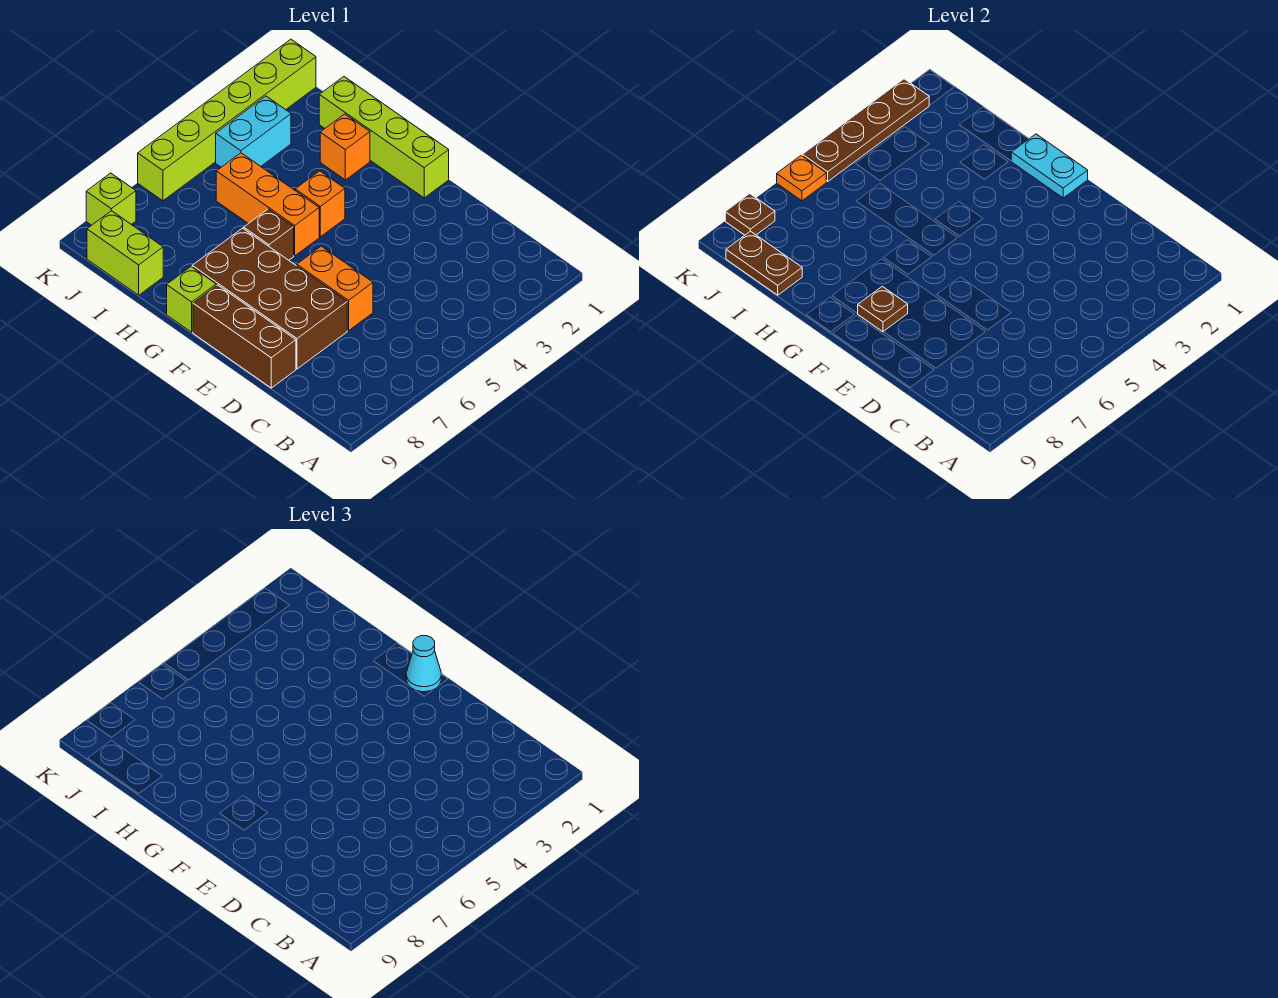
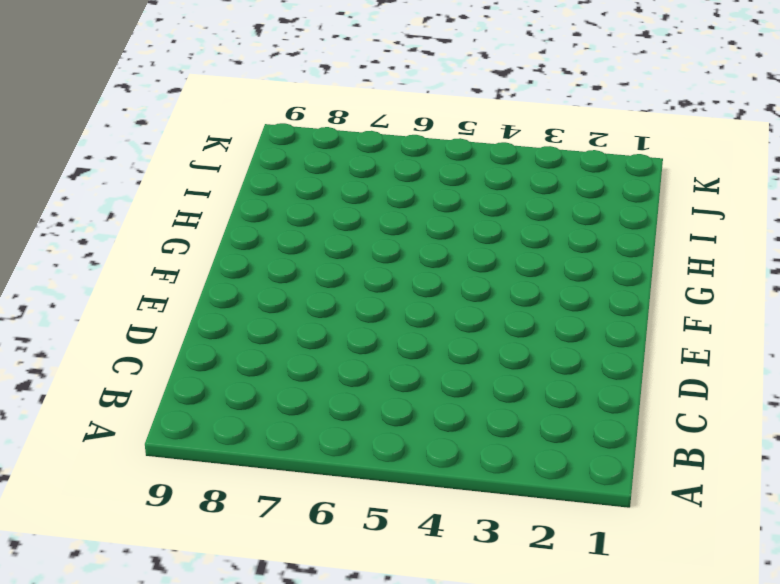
none -> orange 1x2 brick [297,246,373,331]
none -> brown 2x4 brick [192,228,347,369]
none -> brown 1x3 brick [193,285,296,388]

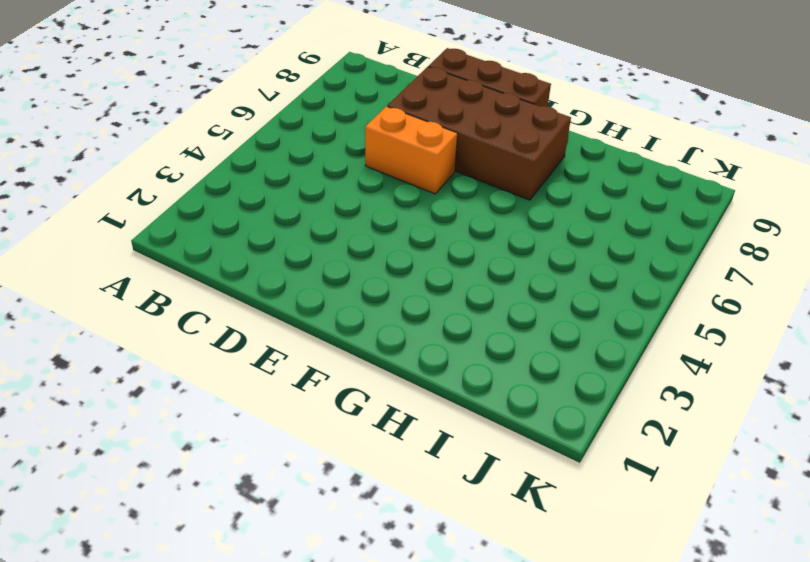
none -> lime 1x4 brick [319,77,449,198]
none -> orange 1x1 brick [295,171,345,237]
none -> orange 1x3 brick [216,153,319,256]

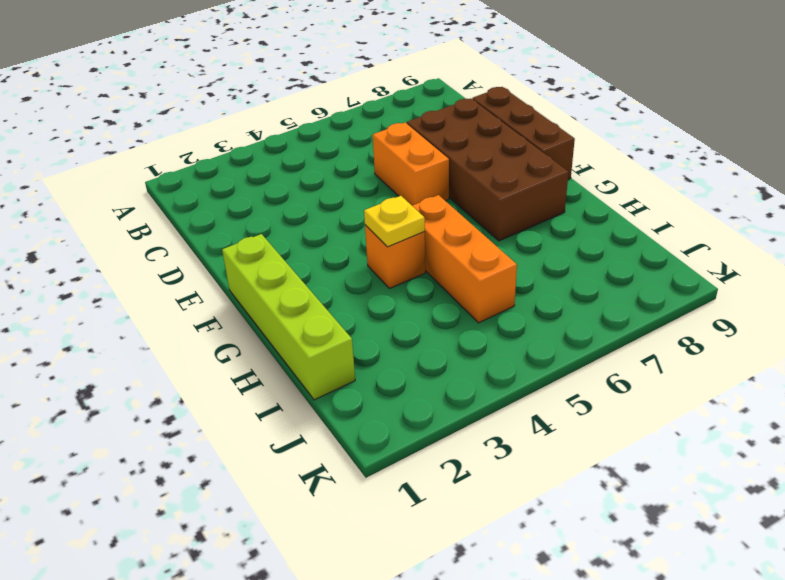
yellow 1x1 plate [364,196,425,247] -> none
none -> brown 1x1 brick [244,209,294,260]
none -> lime 1x1 brick [167,267,216,332]
none -> orange 1x1 brick [320,114,370,180]

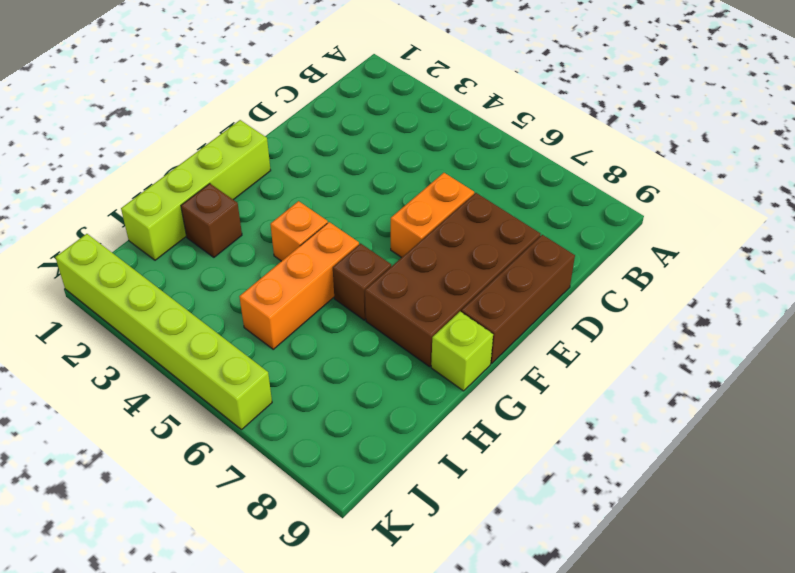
brown 1x1 brick [181,184,242,257] -> orange 1x1 brick [320,114,370,180]
none -> lime 1x2 brick [87,211,163,295]
none -> cyan 1x2 brick [216,96,291,167]
none -> lime 1x1 brick [86,173,136,225]

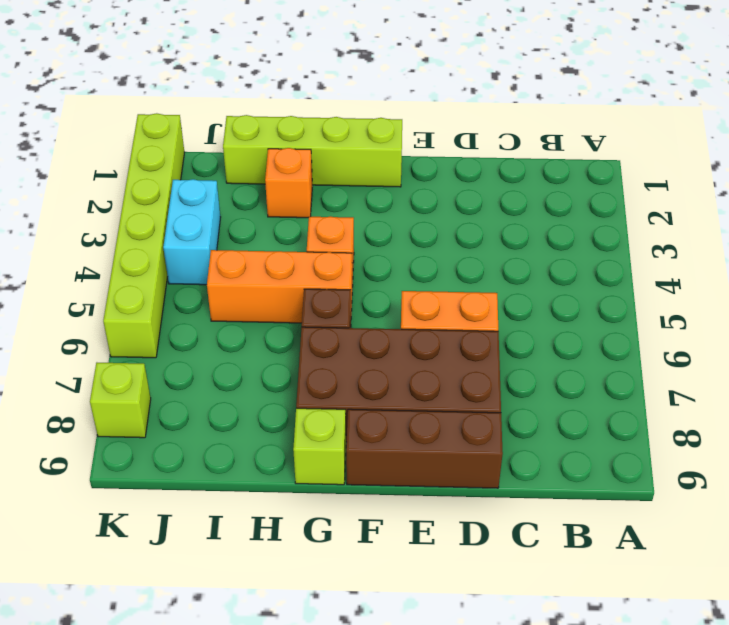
none -> lime 1x2 brick [87,211,163,295]
none -> cyan 1x2 plate [1011,134,1088,198]
none -> brown 1x1 plate [857,286,908,332]

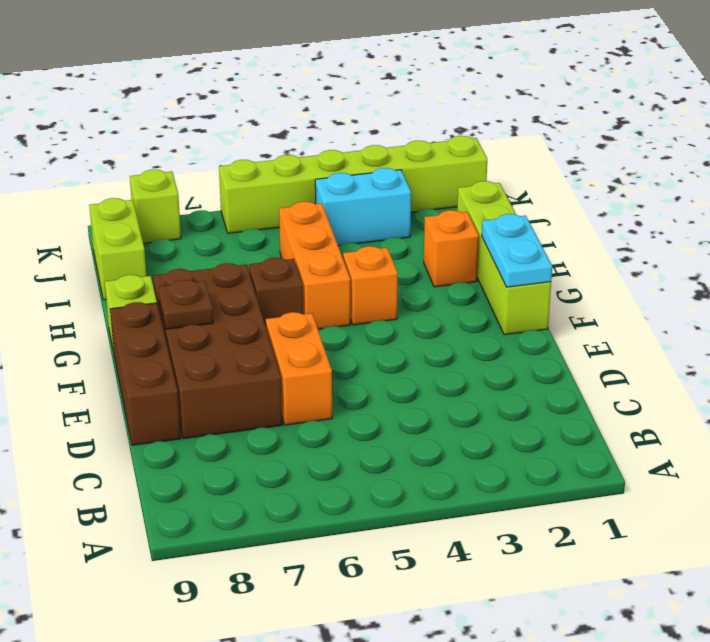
none -> brown 1x2 plate [726,231,802,295]
none -> brown 1x4 plate [802,79,929,182]
none -> orange 1x1 plate [777,155,826,201]

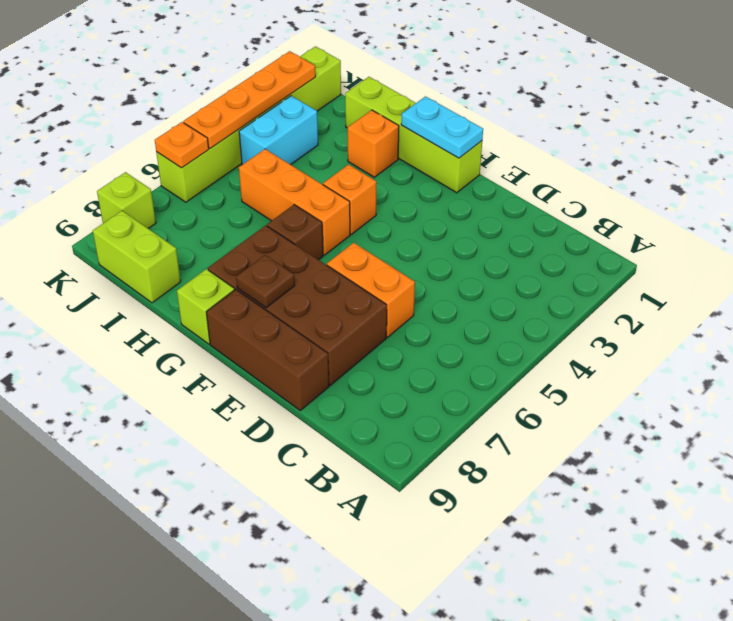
orange 1x4 plate [183,51,316,148] -> brown 1x4 plate [802,79,929,182]
none -> brown 1x2 plate [726,231,802,295]
none -> brown 1x1 plate [725,194,775,235]
none -> cyan 1x1 cone [406,636,441,692]

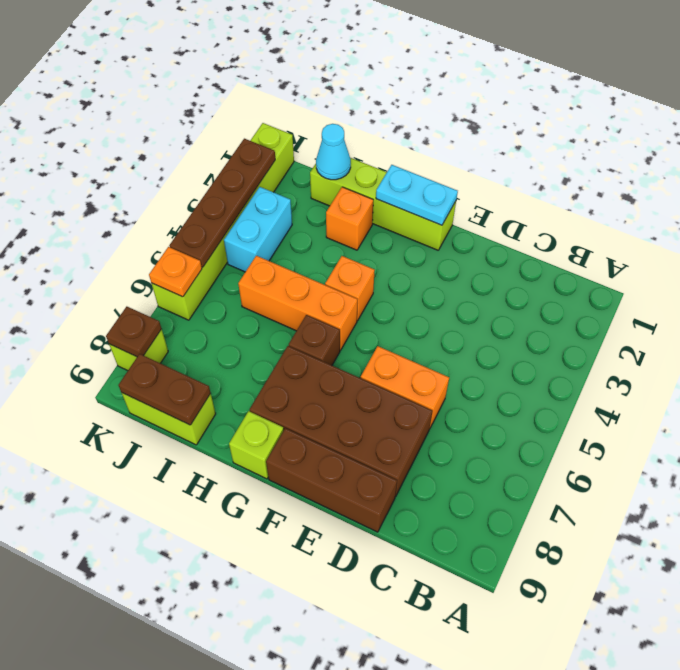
cyan 1x1 cone [316,124,351,180] -> cyan 1x1 cone moved to [406,636,441,692]
none -> brown 1x1 plate [857,286,908,332]

